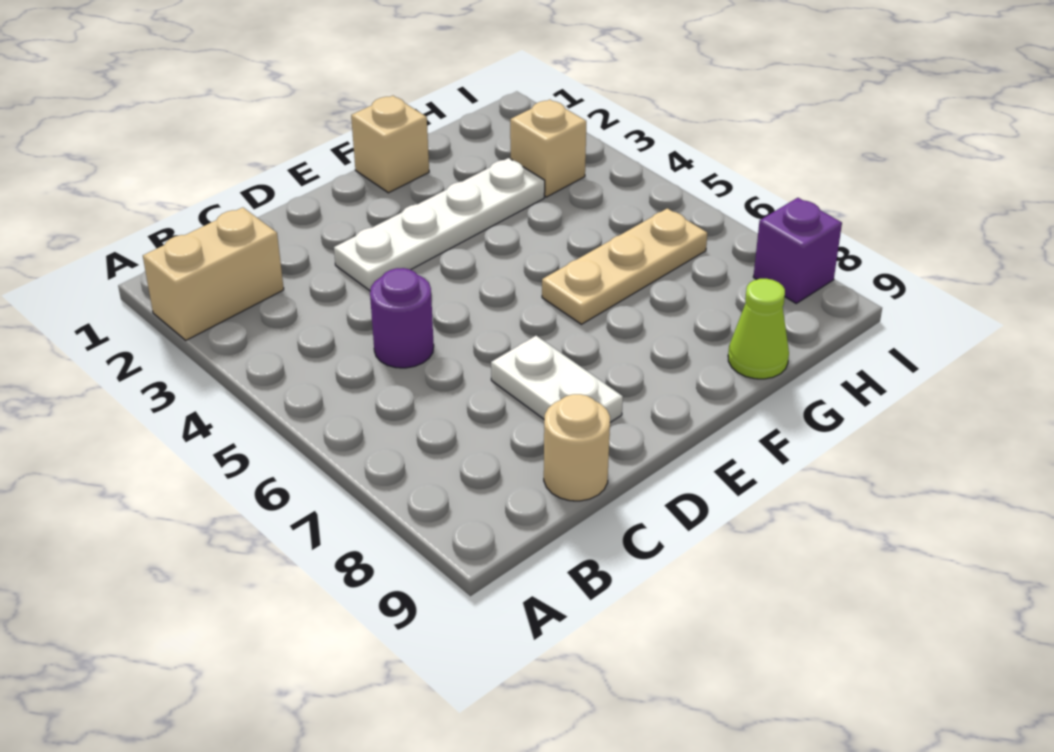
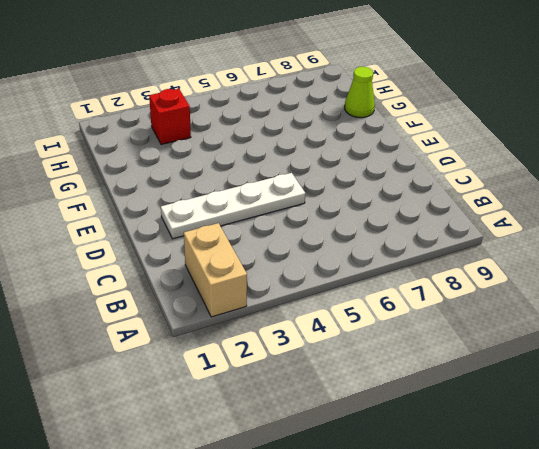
white 1x4 plate [161,173,306,239] -> white 1x4 plate turned to [334,158,545,291]
red 1x1 brick [149,89,191,145] -> tan 1x1 brick [510,100,586,197]
none -> purple 1x1 round brick [370,268,434,368]
none -> tan 1x1 round brick [544,394,610,501]

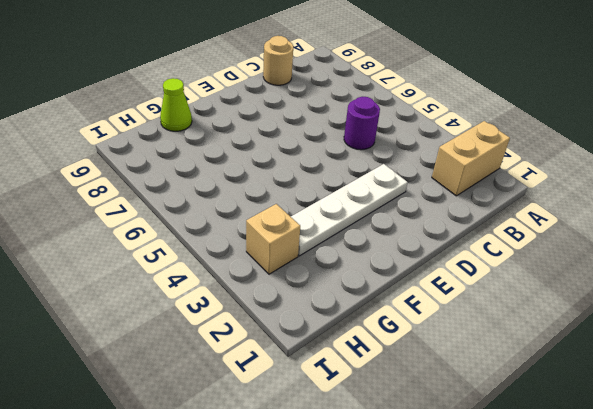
none -> white 1x2 plate [491,336,623,422]
none -> tan 1x1 brick [351,96,429,193]

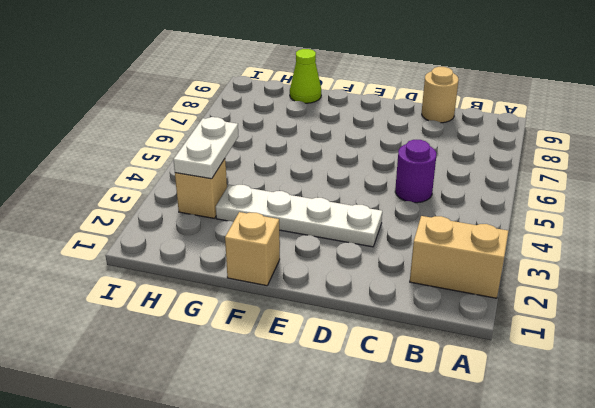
white 1x2 plate [173,117,238,179] -> white 1x2 plate moved to [491,336,623,422]
none -> tan 1x3 plate [542,208,707,324]
none -> purple 1x1 brick [753,198,842,303]

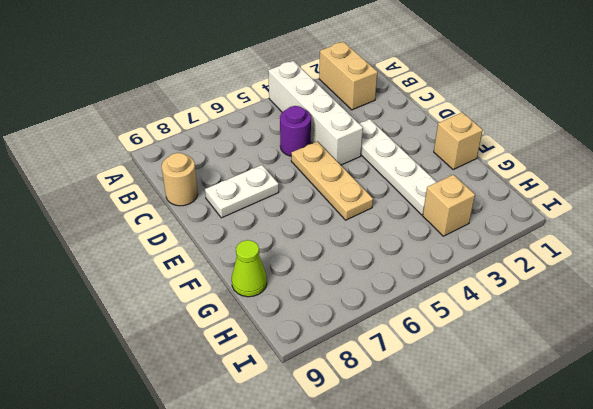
white 1x4 brick [268,61,363,165] -> none
tan 1x3 plate [291,141,373,220] -> tan 1x3 plate moved to [542,208,707,324]
none -> purple 1x1 brick [753,198,842,303]

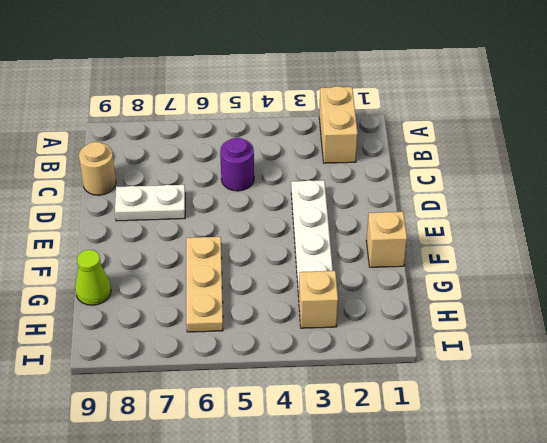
none -> purple 1x1 brick [753,198,842,303]

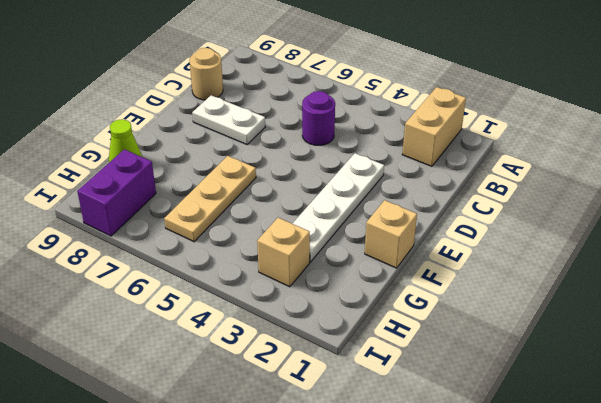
purple 1x2 brick [77,149,156,236] -> purple 1x1 brick [753,198,842,303]

